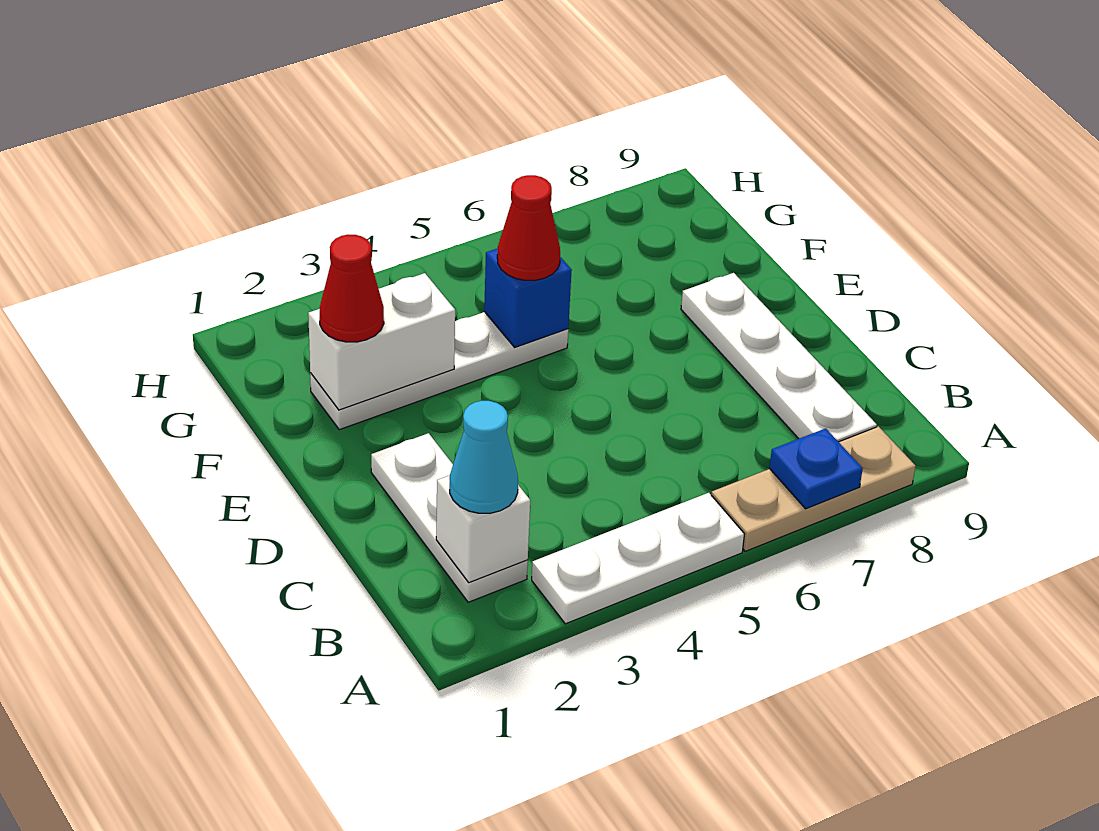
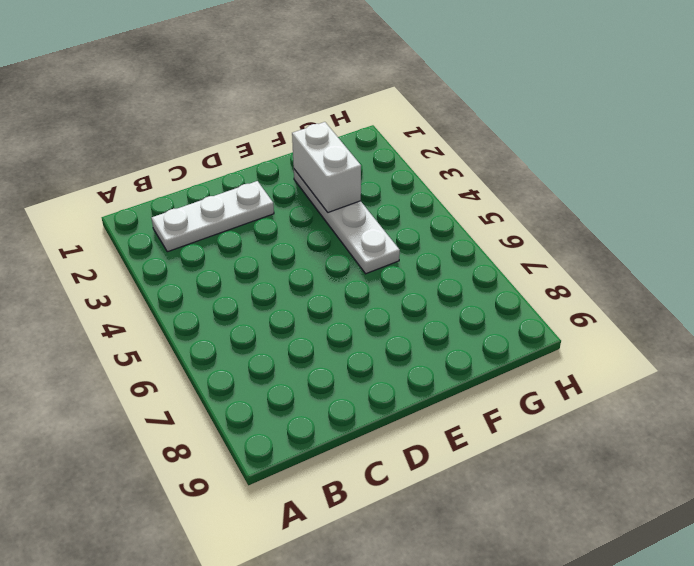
none -> white 1x3 plate [532,493,744,624]
none -> tan 1x3 plate [711,426,916,551]
none -> white 1x4 plate [681,273,877,442]

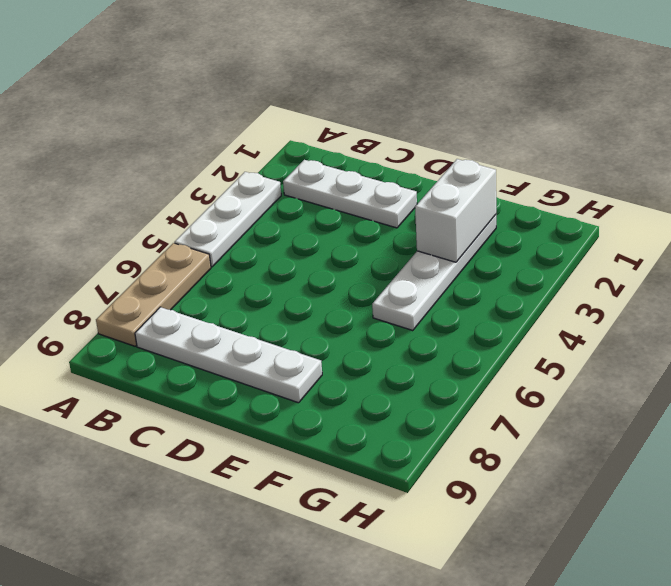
none -> blue 1x1 plate [769,428,863,509]
none -> white 1x1 brick [436,475,530,583]
none -> blue 1x1 brick [484,248,572,347]

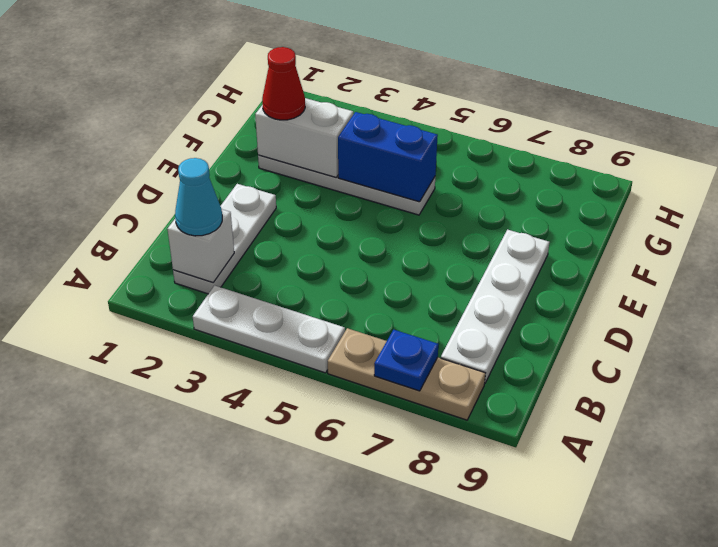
blue 1x2 brick [338,112,438,202] -> blue 1x1 brick [484,248,572,347]
none -> red 1x1 cone [497,175,560,280]

